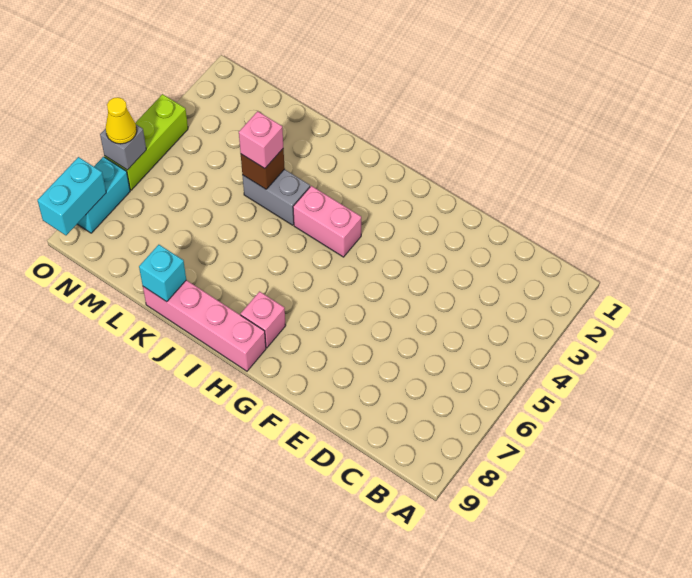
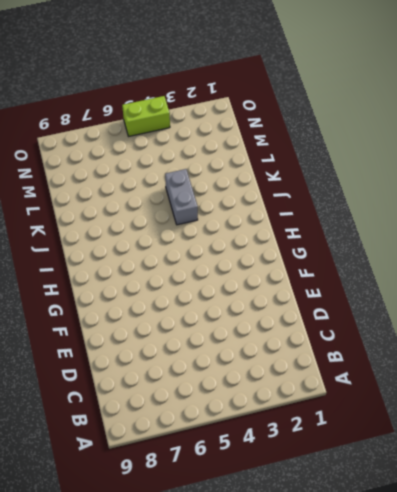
lime 1x2 brick [122,96,170,136] -> lime 1x3 brick [104,94,188,190]
none -> pink 1x2 brick [293,186,361,257]
none -> pink 1x1 brick [241,292,286,348]
none -> pink 1x4 brick [143,280,266,371]

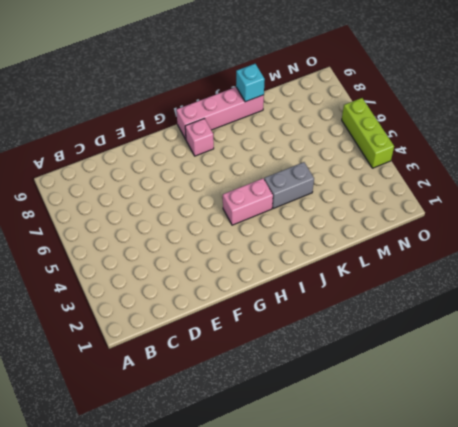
none -> cyan 1x2 brick [78,157,130,233]
none -> brown 1x1 brick [241,148,285,189]
none -> grey 1x1 brick [100,125,146,170]

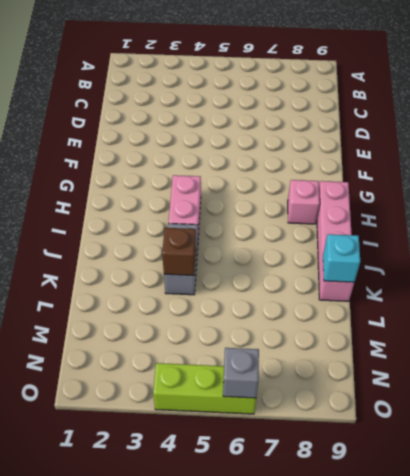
none -> cyan 1x2 brick [78,157,130,233]
none -> cyan 1x2 brick [37,157,106,235]
none -> pink 1x1 brick [239,111,283,169]

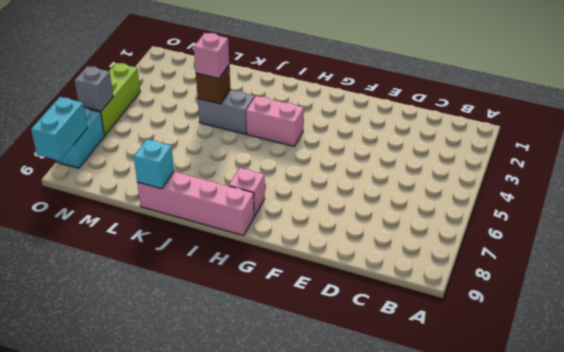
none -> yellow 1x1 cone [106,97,137,144]

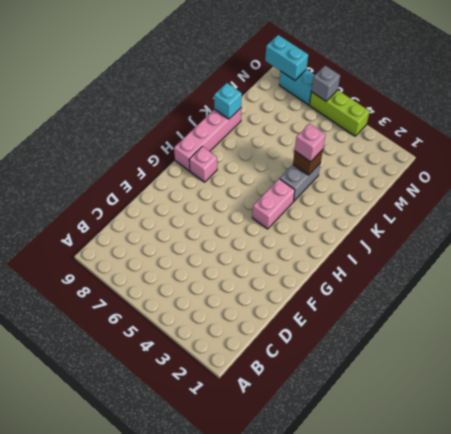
none -> yellow 1x1 cone [106,97,137,144]

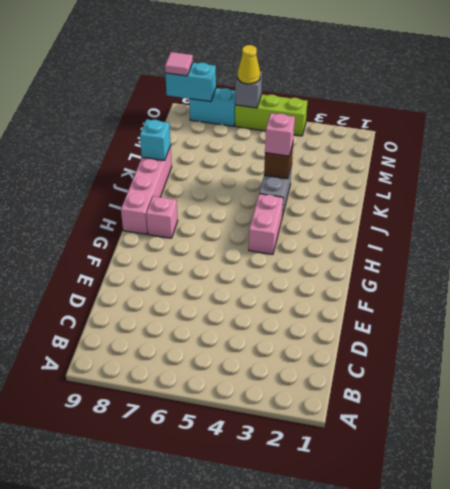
pink 1x1 tile [165,52,193,76] -> none

